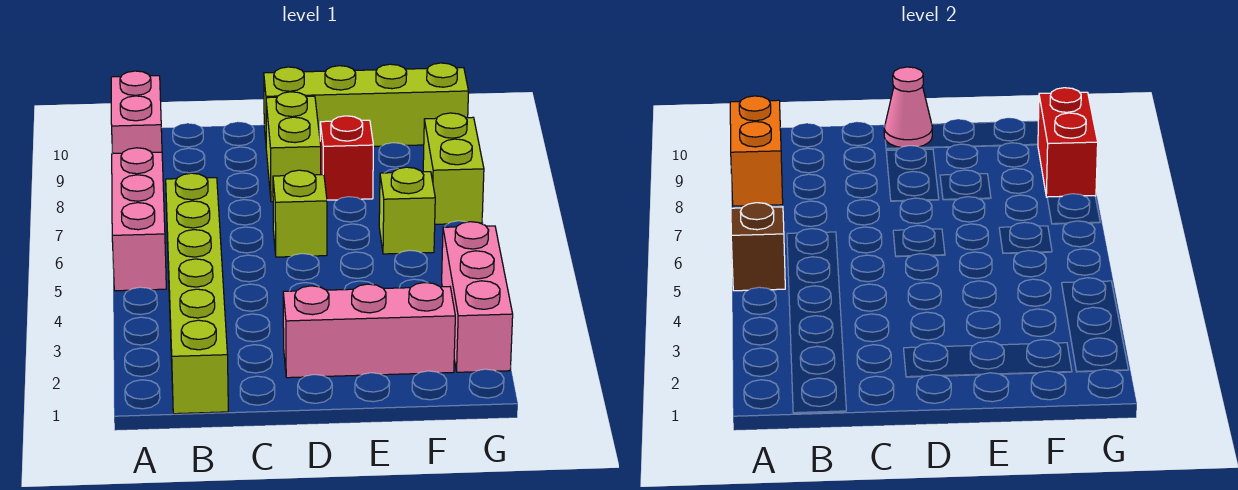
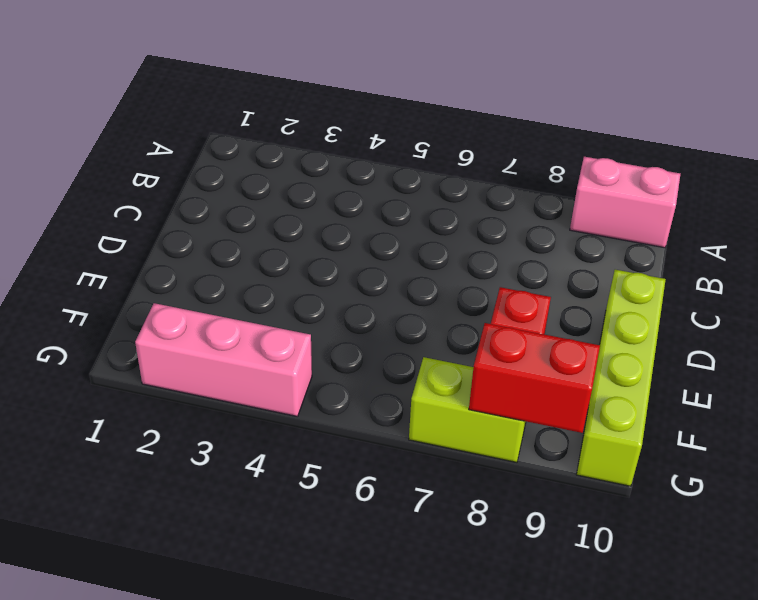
none -> pink 1x3 brick [112,148,166,291]
none -> lime 1x6 brick [166,173,228,414]
none -> pink 1x3 brick [283,283,455,378]

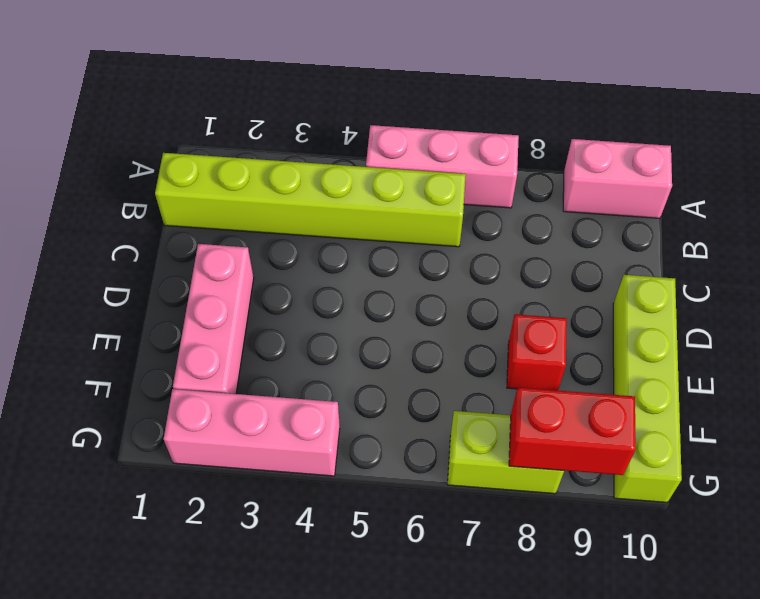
none -> lime 1x1 brick [273,170,327,257]
none -> lime 1x2 brick [266,92,321,202]
none -> lime 1x1 brick [379,167,435,254]

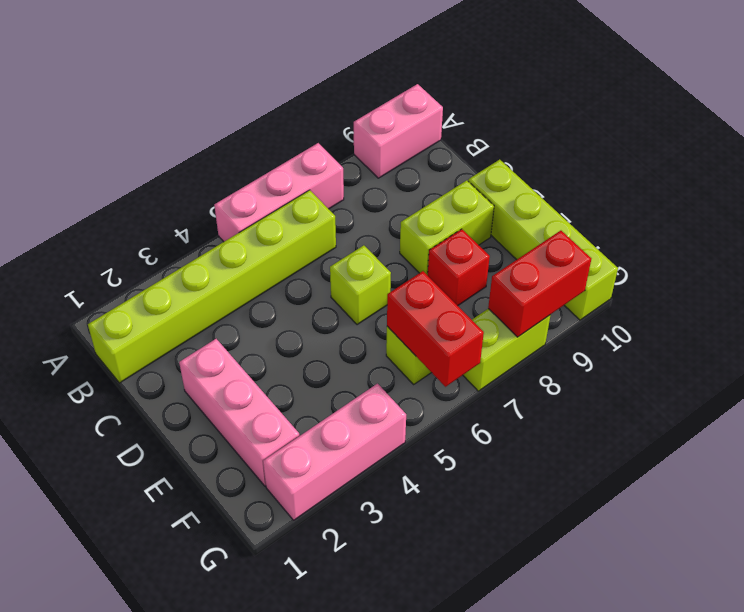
red 1x2 brick [387,271,484,387] -> none
none -> brown 1x1 brick [731,203,785,291]
none -> orange 1x2 brick [730,96,783,206]
none -> pink 1x1 cone [884,67,932,147]

